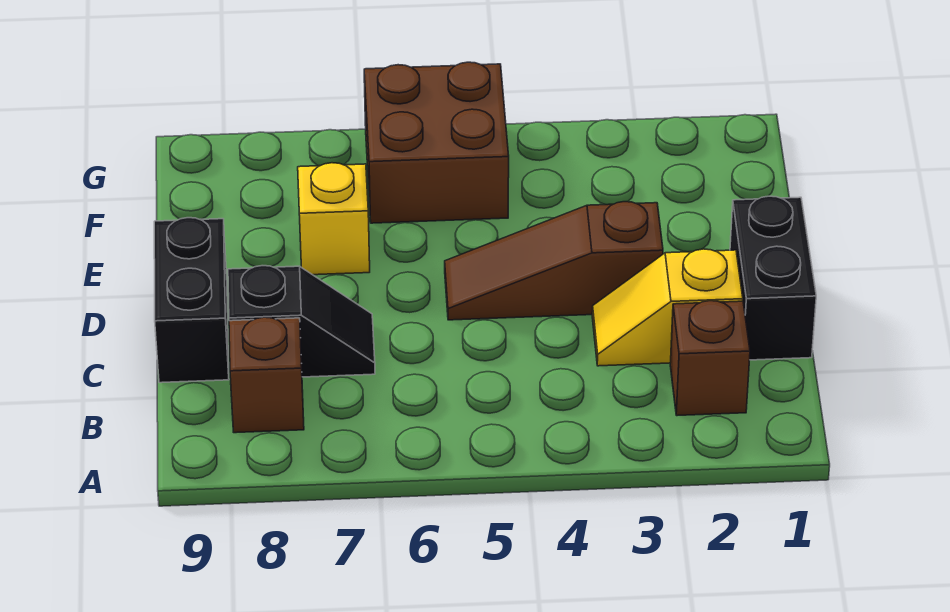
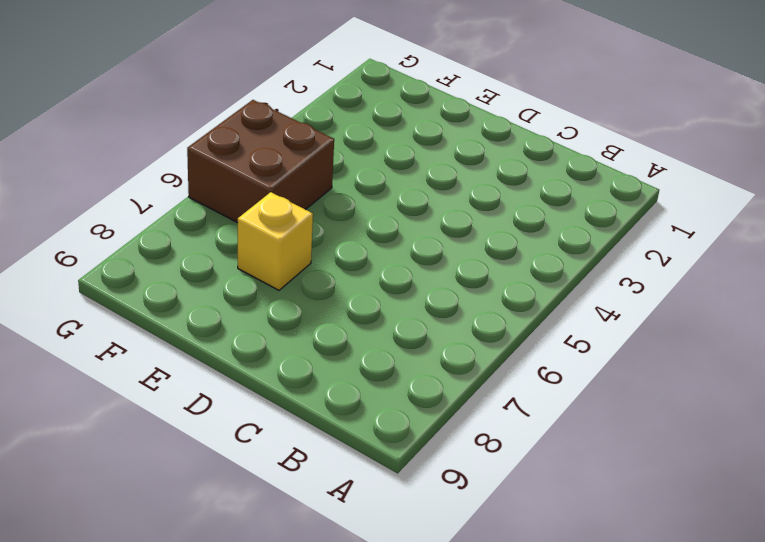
none -> brown 1x1 brick [670,301,750,416]
none -> brown 1x1 brick [229,317,304,433]

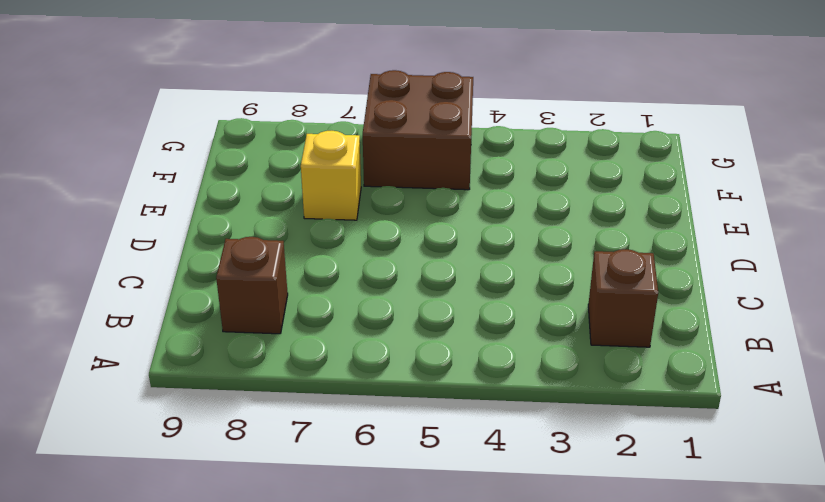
none -> black 1x2 brick [730,196,816,360]
none -> yellow 1x2 slope [592,249,743,366]

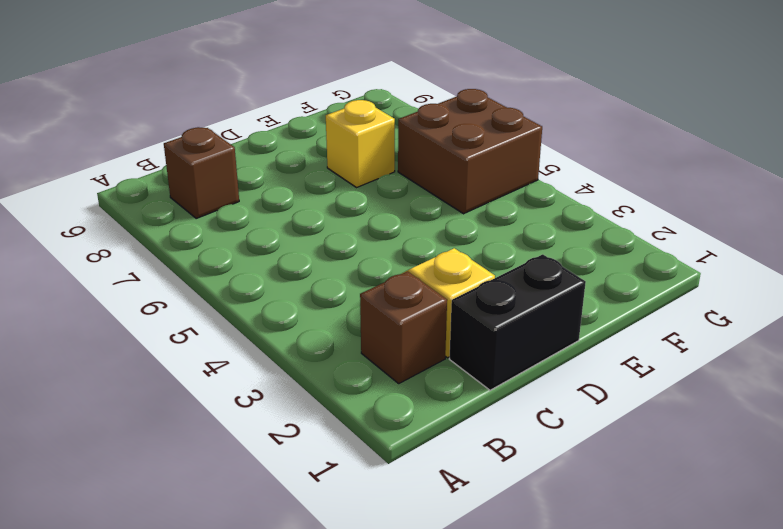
none -> black 1x2 slope [228,266,375,377]
none -> black 1x2 brick [154,218,229,383]

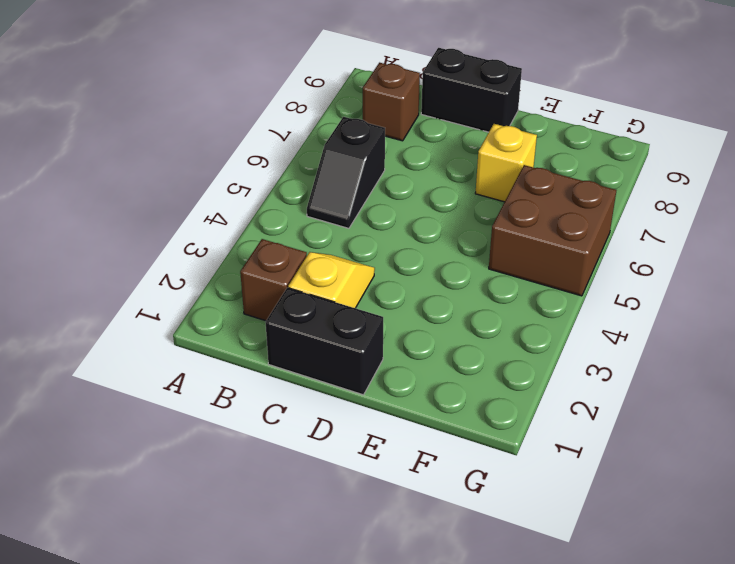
black 1x2 slope [307,117,385,228] -> black 1x2 slope moved to [228,266,375,377]
none -> brown 1x3 slope [445,202,663,320]

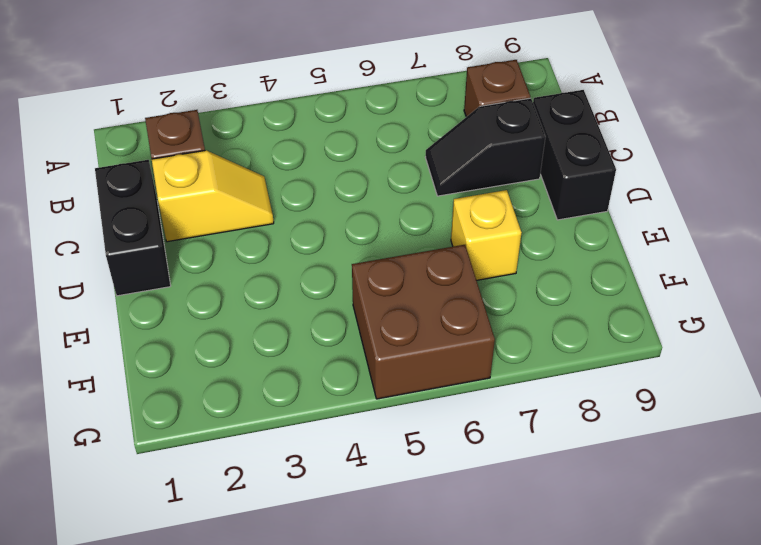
none -> brown 1x3 slope [445,202,663,320]

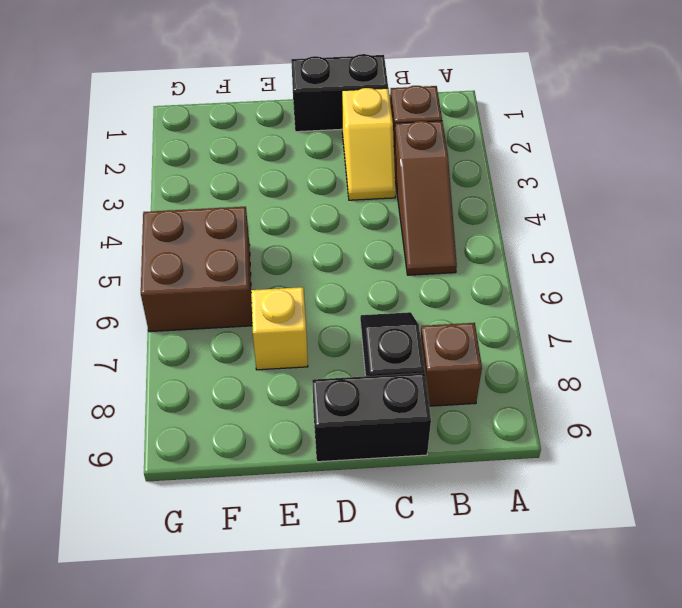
brown 1x3 slope [394,121,457,275] -> brown 1x3 slope moved to [445,202,663,320]

